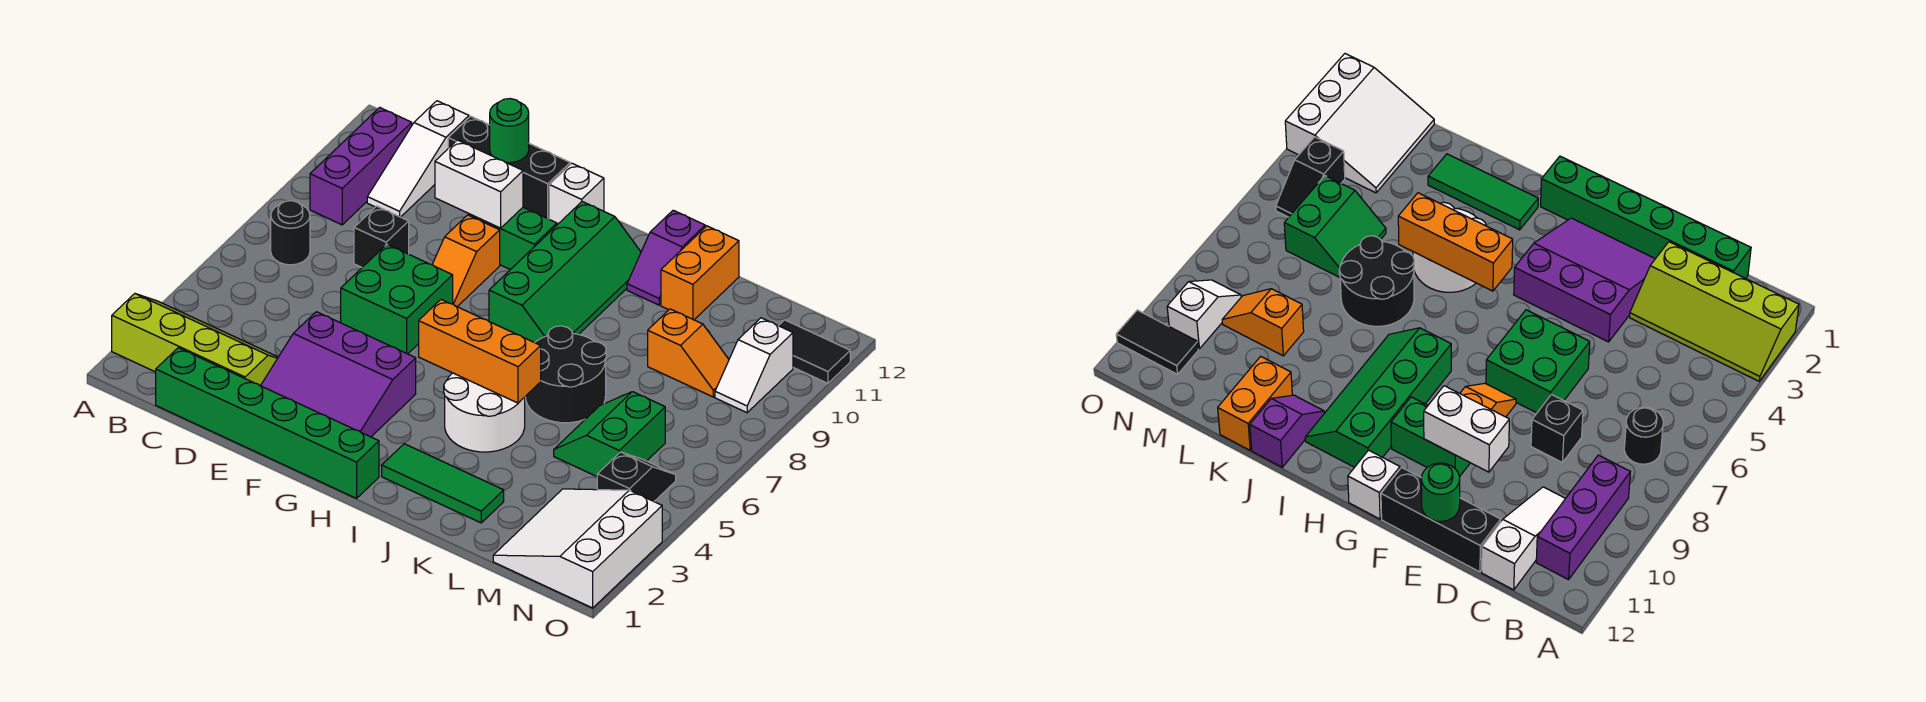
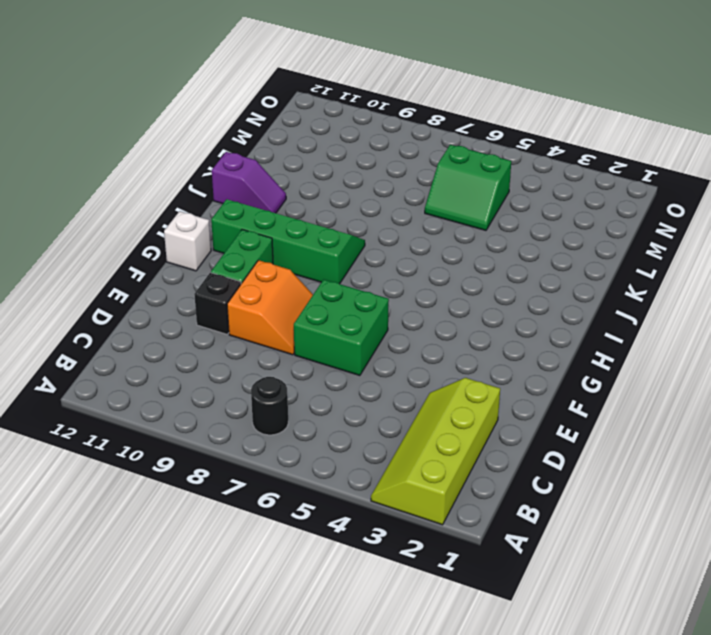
orange 2x2 slope [227,260,313,355] -> orange 1x2 slope [432,215,500,307]
black 1x1 brick [194,273,241,335] -> black 1x1 brick moved to [354,206,409,267]
none -> purple 1x3 brick [310,107,412,225]
none -> green 1x6 brick [156,348,379,498]
none -> white 1x3 slope [367,101,469,217]

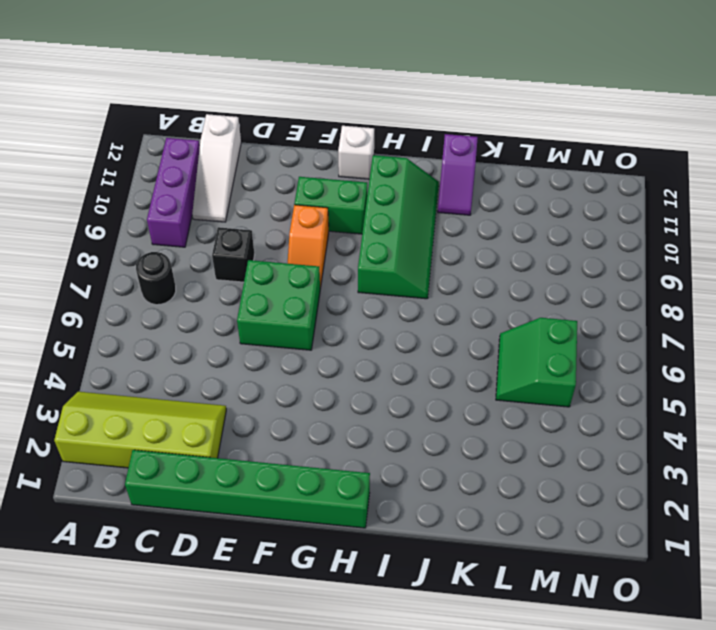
none -> black 1x3 brick [448,116,570,219]
none -> purple 3x3 slope [261,312,416,437]
none -> green 1x3 tile [382,444,504,523]

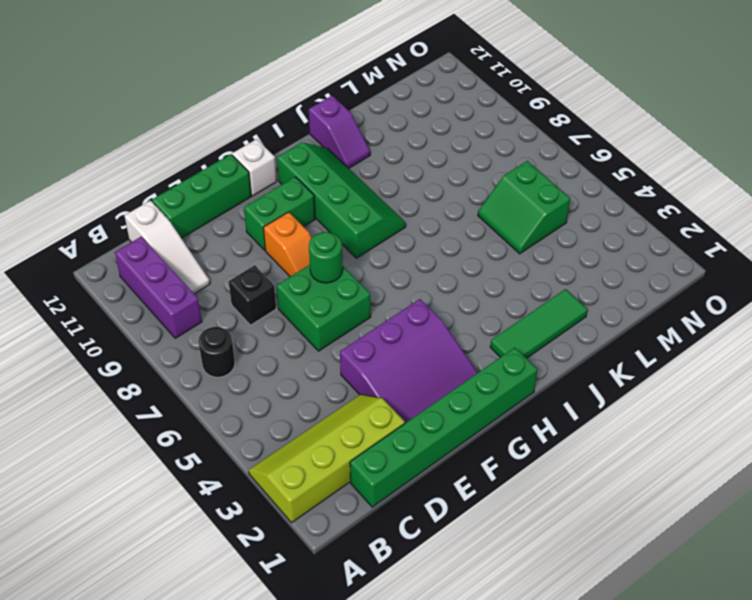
green 1x3 brick [152,154,251,238] -> black 1x3 brick [448,116,570,219]
green 1x1 round brick [309,232,343,283] -> green 1x1 round brick moved to [490,99,529,163]
none -> white 2x2 round brick [444,373,525,452]
none -> black 2x2 round brick [525,326,606,423]
none -> orange 1x2 brick [661,226,739,320]

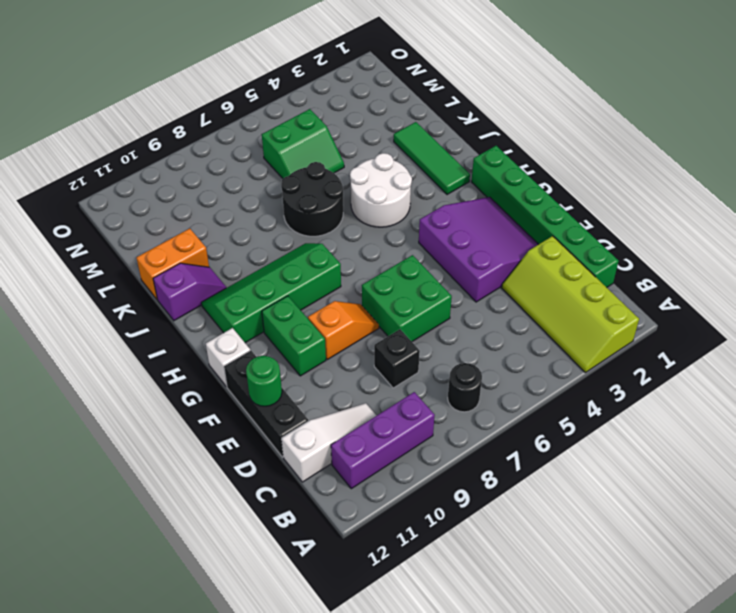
none -> orange 1x2 slope [648,309,729,397]
none -> white 3x3 slope [493,489,662,608]
none -> black 1x2 slope [597,452,676,501]

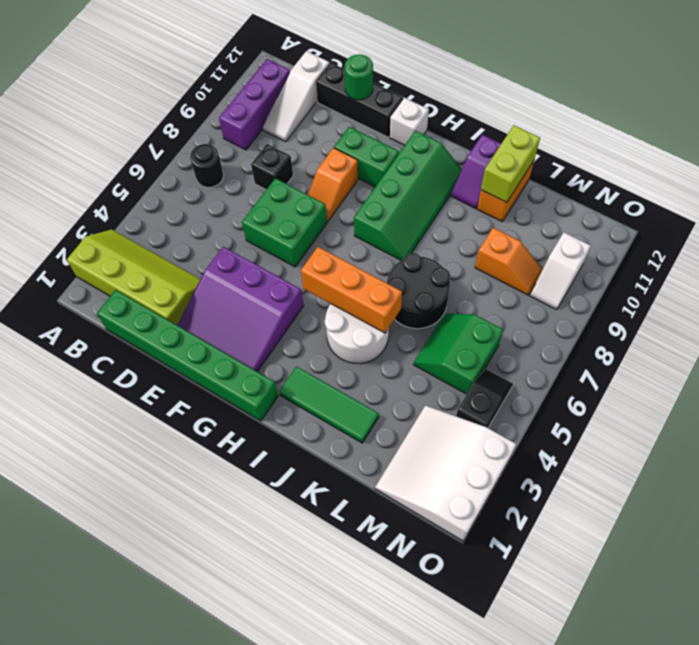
lime 1x2 brick [481,125,540,203] -> none
none -> black 1x2 tile [779,320,850,383]
none -> white 1x2 brick [435,140,523,228]

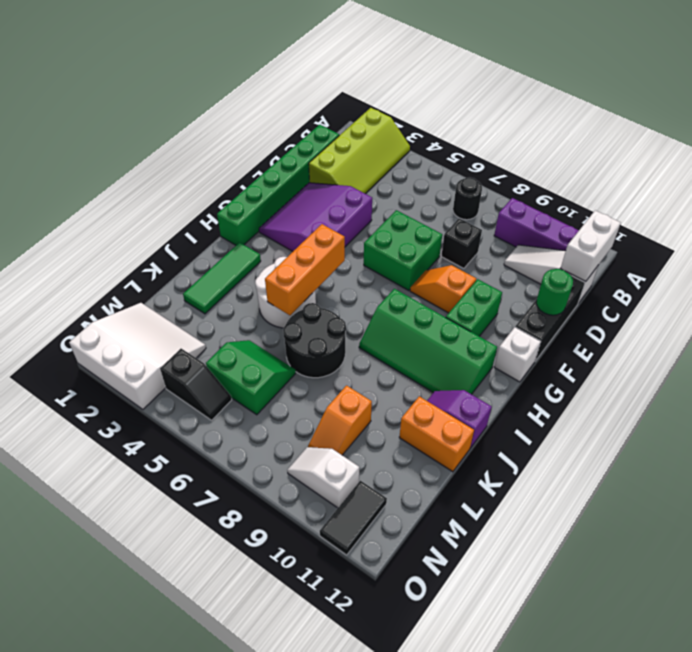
white 1x2 brick [560,210,621,282] -> white 1x2 brick moved to [435,140,523,228]

